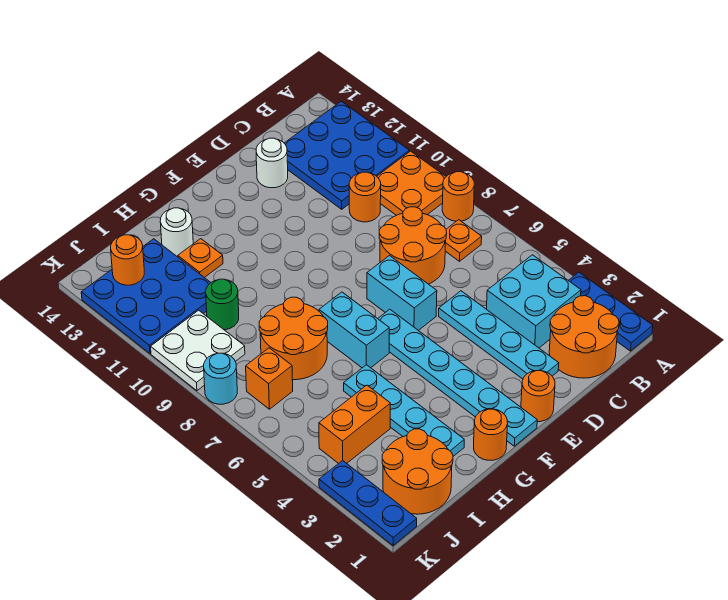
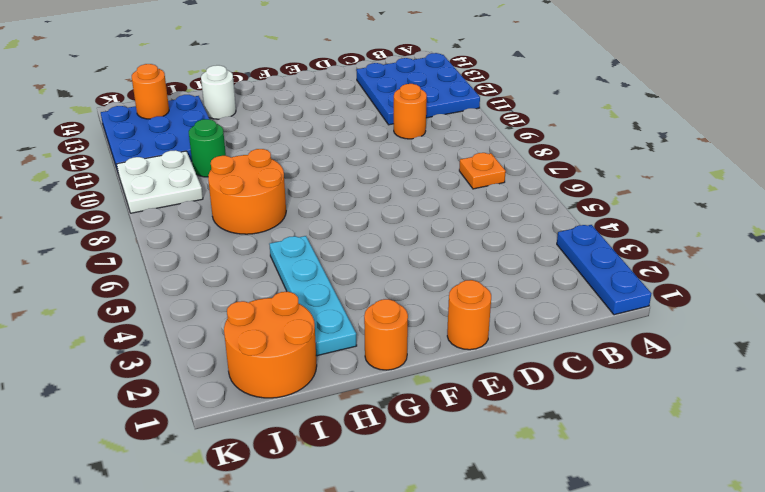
none -> orange 1x1 round brick [442,172,474,221]
none -> orange 2x2 plate [377,151,446,215]
none -> orange 2x2 round brick [549,296,619,378]

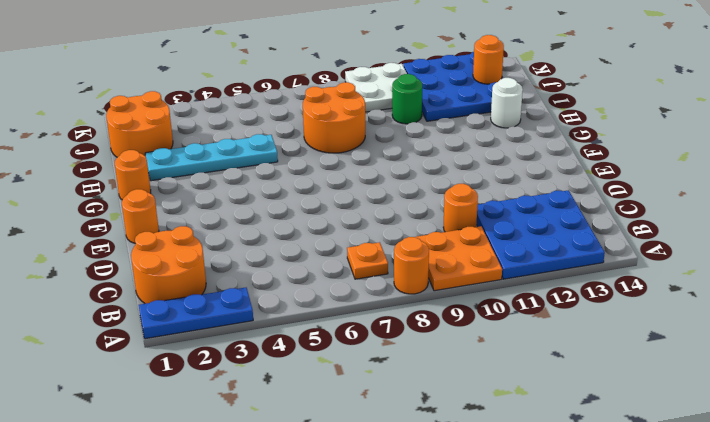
none -> cyan 2x2 brick [487,255,581,348]
none -> orange 2x2 round brick [379,207,447,284]
none -> cyan 1x4 plate [439,291,559,379]

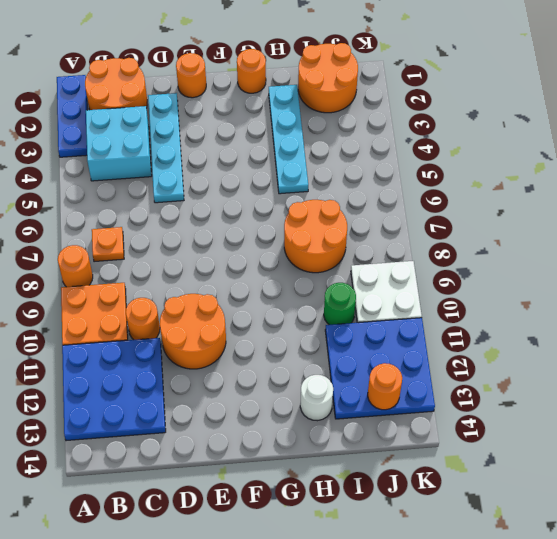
orange 2x2 round brick [160,294,226,369] -> orange 2x2 round brick moved to [379,207,447,284]
none -> white 1x1 round brick [256,138,288,188]
none -> cyan 1x2 brick [367,256,437,330]
none -> cyan 1x6 plate [378,309,537,446]

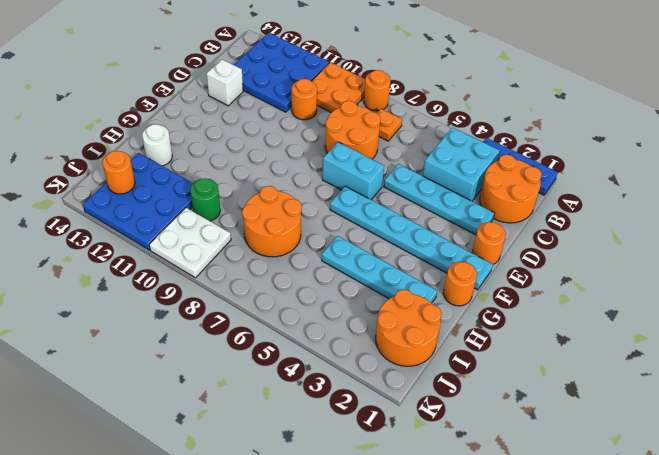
white 1x1 brick [207,59,243,106] -> white 1x1 round brick [256,138,288,188]
none -> cyan 1x2 brick [319,292,389,368]
none -> orange 1x1 plate [178,239,223,278]
none -> orange 1x2 brick [319,385,390,464]

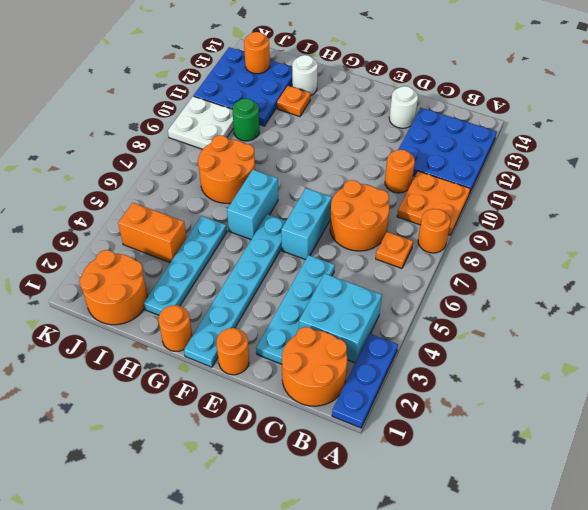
none -> orange 1x1 brick [246,348,293,409]
none -> blue 1x3 plate [319,460,417,546]
none -> cyan 1x1 round brick [204,353,237,404]

